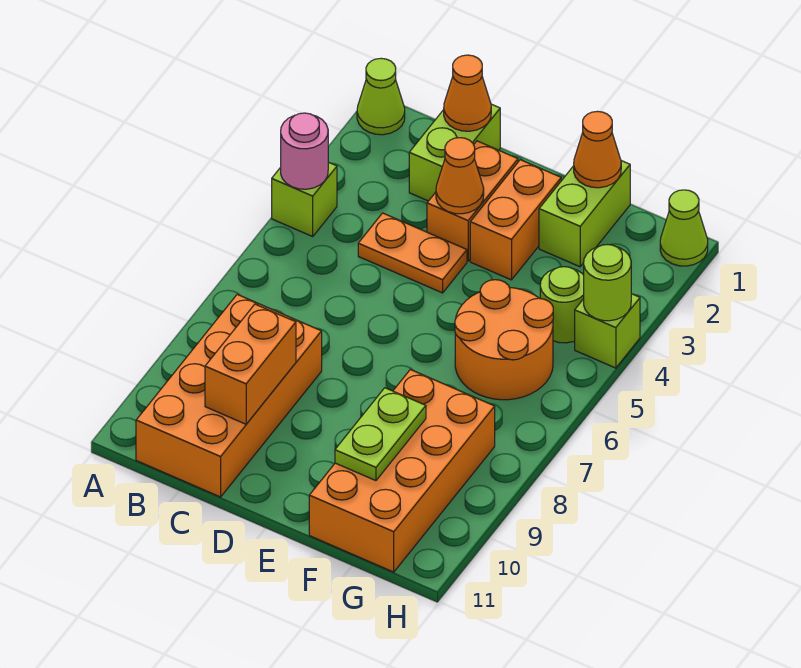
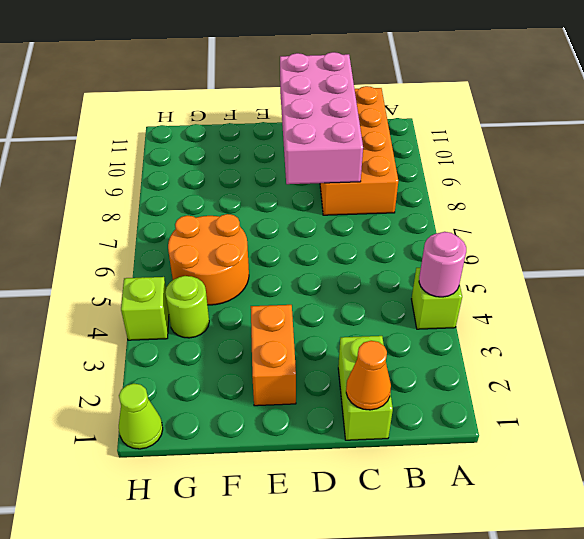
pink 2x4 brick [280,52,363,184] -> orange 1x2 brick [205,304,296,424]
none -> lime 1x1 cone [357,58,405,135]
none -> orange 1x2 plate [358,213,467,293]
none -> orange 1x2 brick [427,141,518,261]

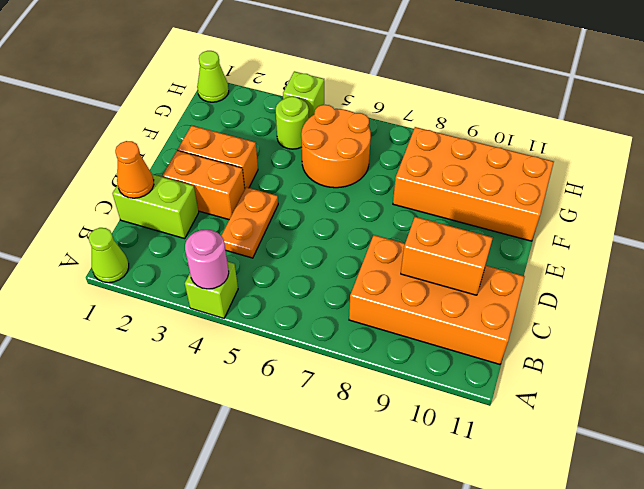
none -> lime 1x2 brick [539,161,630,267]
none -> orange 1x1 cone [436,138,484,214]
none -> orange 1x1 cone [574,111,621,188]

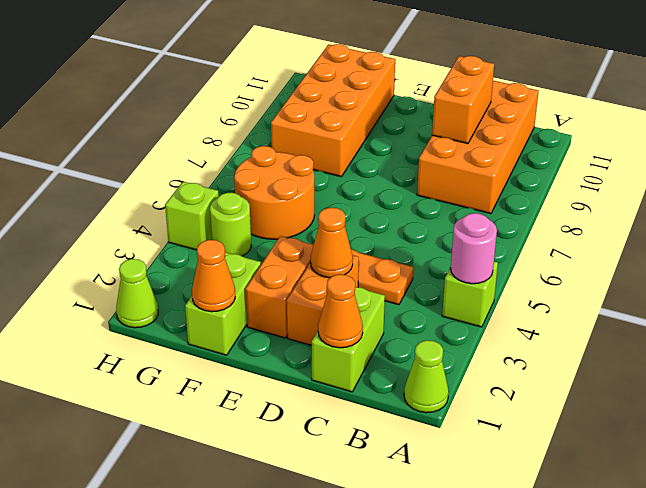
none -> lime 1x2 plate [335,388,426,481]
none -> lime 1x1 round brick [584,245,631,321]

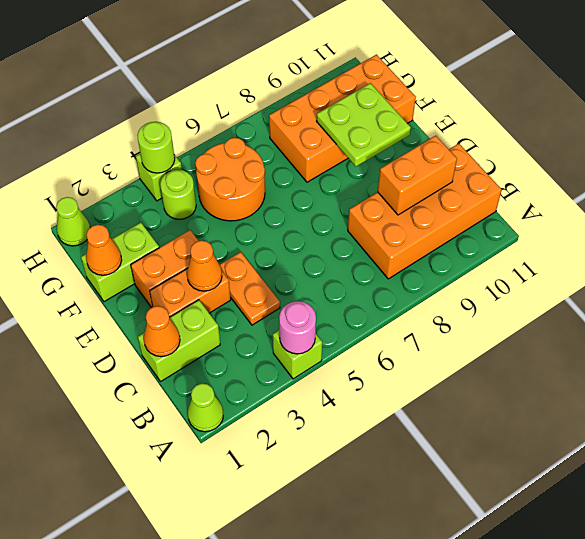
lime 2x2 plate [316,83,411,166] -> lime 1x2 plate [335,388,426,481]

